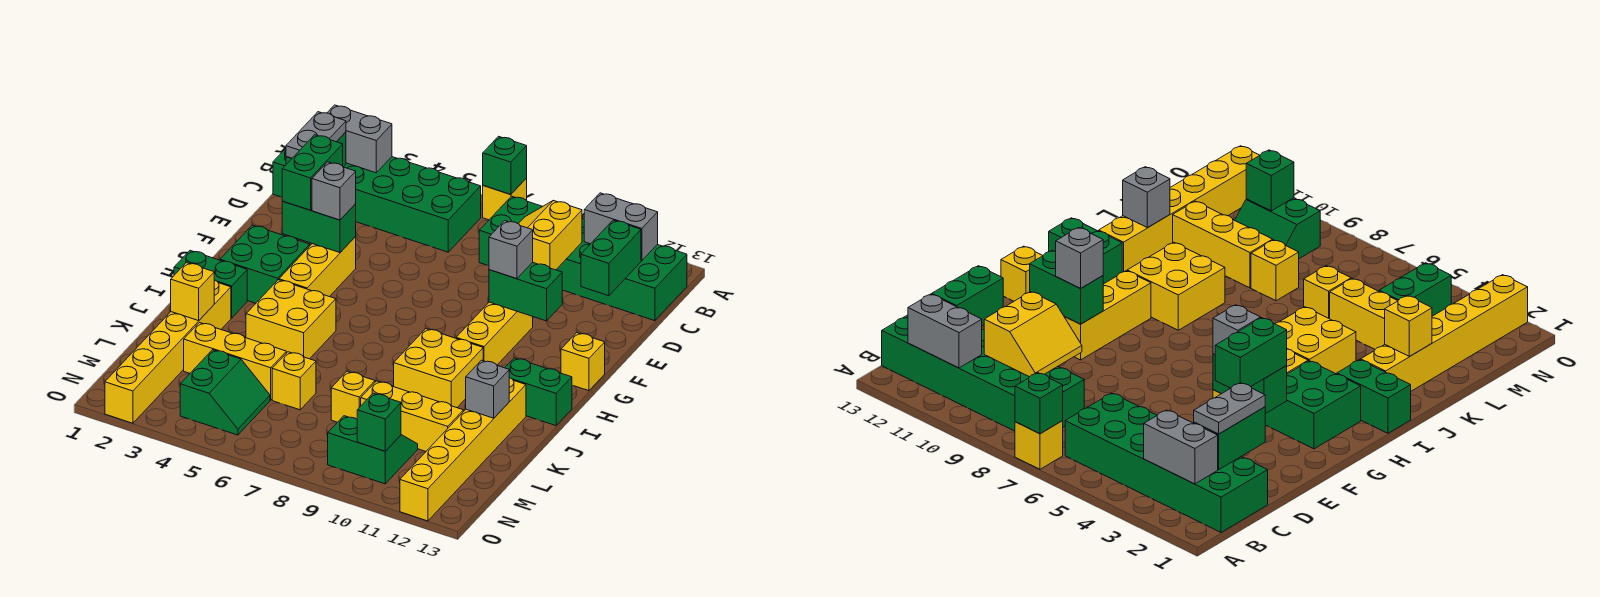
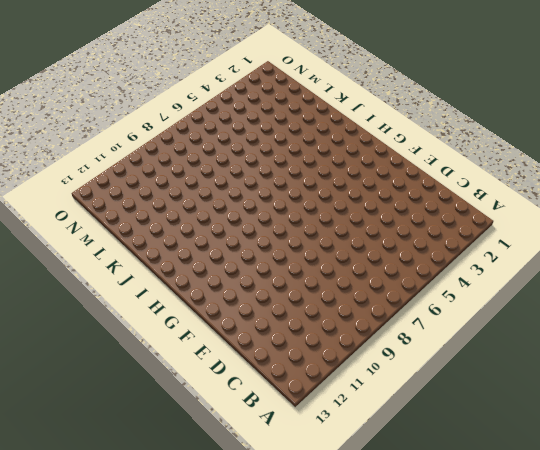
none -> yellow 1x1 brick [483,179,527,220]
none -> green 2x6 brick [273,149,481,252]
none -> green 2x6 brick [479,196,687,321]
none -> yellow 1x3 brick [279,237,356,297]

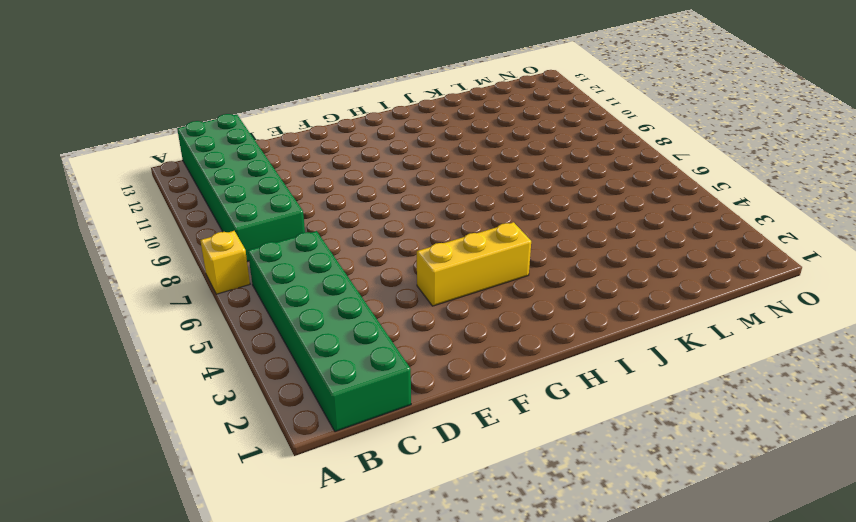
none -> yellow 1x3 brick [456,302,533,365]
none -> green 2x2 brick [220,225,310,303]
none -> yellow 1x1 brick [561,333,605,391]
none -> green 1x2 brick [174,251,247,318]

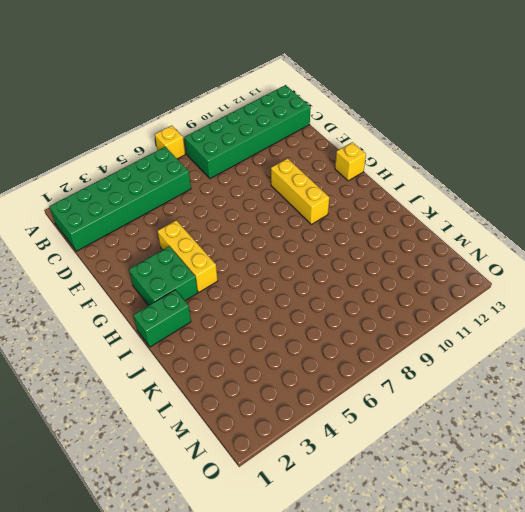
none -> yellow 2x2 brick [246,280,336,359]
none -> yellow 2x2 brick [394,329,483,408]
none -> green 1x2 brick [505,358,572,426]
none -> yellow 1x6 brick [105,280,231,423]

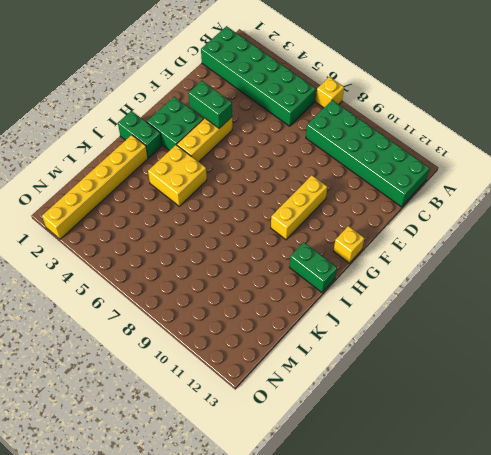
none -> yellow 2x2 brick [394,329,483,408]
none -> yellow 1x6 brick [400,378,526,521]
none -> yellow 1x3 brick [184,323,286,400]
none -> yellow 1x1 brick [272,352,316,410]

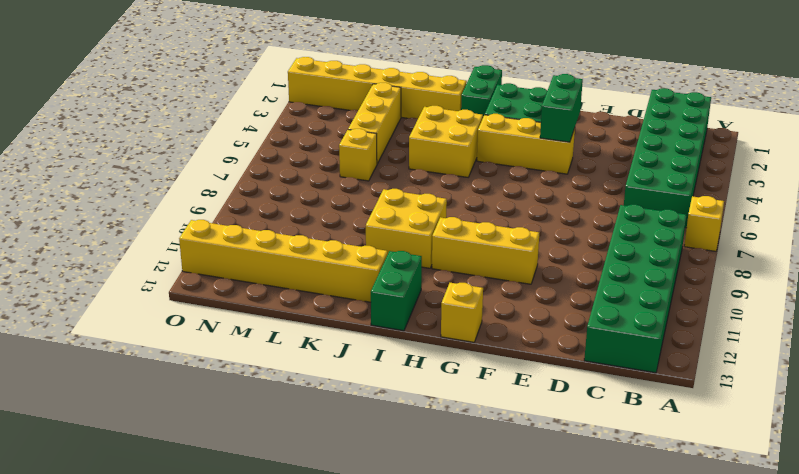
none -> yellow 1x1 brick [331,371,375,422]
none -> yellow 1x3 brick [361,381,463,451]
none -> green 2x2 slope [180,350,270,435]
none -> green 2x2 slope [328,416,418,484]

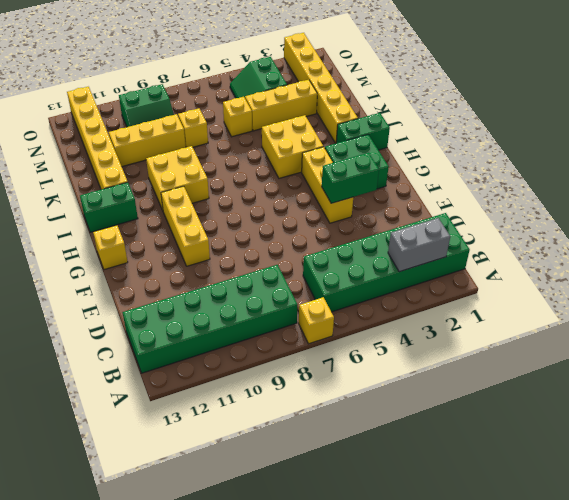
none -> green 1x1 brick [483,136,527,195]
none -> grey 1x2 brick [584,193,658,261]
none -> green 1x2 brick [1194,407,1265,470]
none -> yellow 2x2 slope [519,200,582,270]

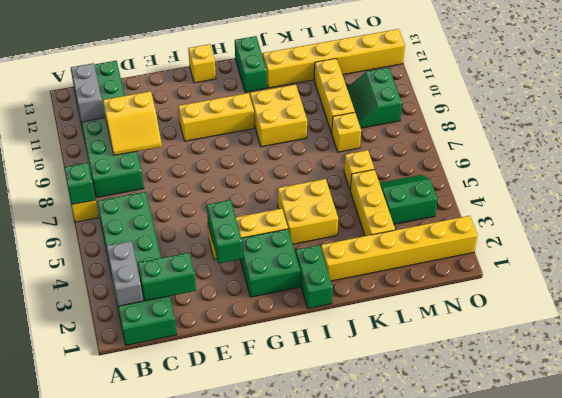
none -> green 1x2 brick [581,220,641,296]
none -> green 1x2 brick [489,262,562,321]
none -> yellow 1x1 brick [171,263,214,321]
none -> grey 1x1 brick [466,360,509,418]

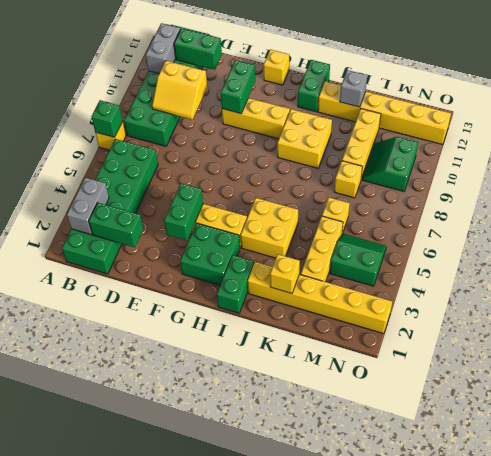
none -> green 1x1 brick [357,393,401,451]
none -> grey 1x2 plate [286,112,346,158]
none -> green 1x2 brick [282,135,343,210]
none -> grey 1x1 brick [312,162,356,220]

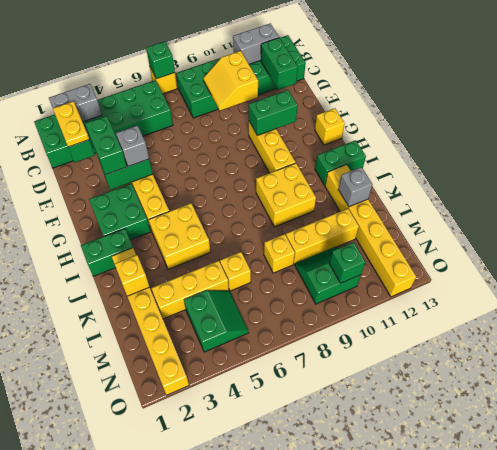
yellow 1x2 plate [53,101,89,147] -> grey 1x2 plate [286,112,346,158]
none -> grey 1x1 brick [489,221,533,279]

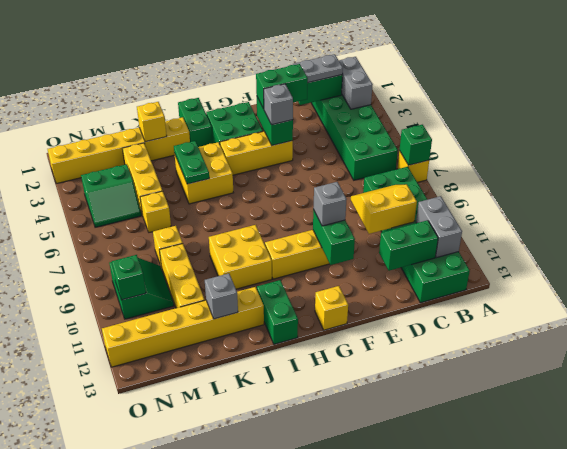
green 1x2 plate [174,141,209,184] -> none

